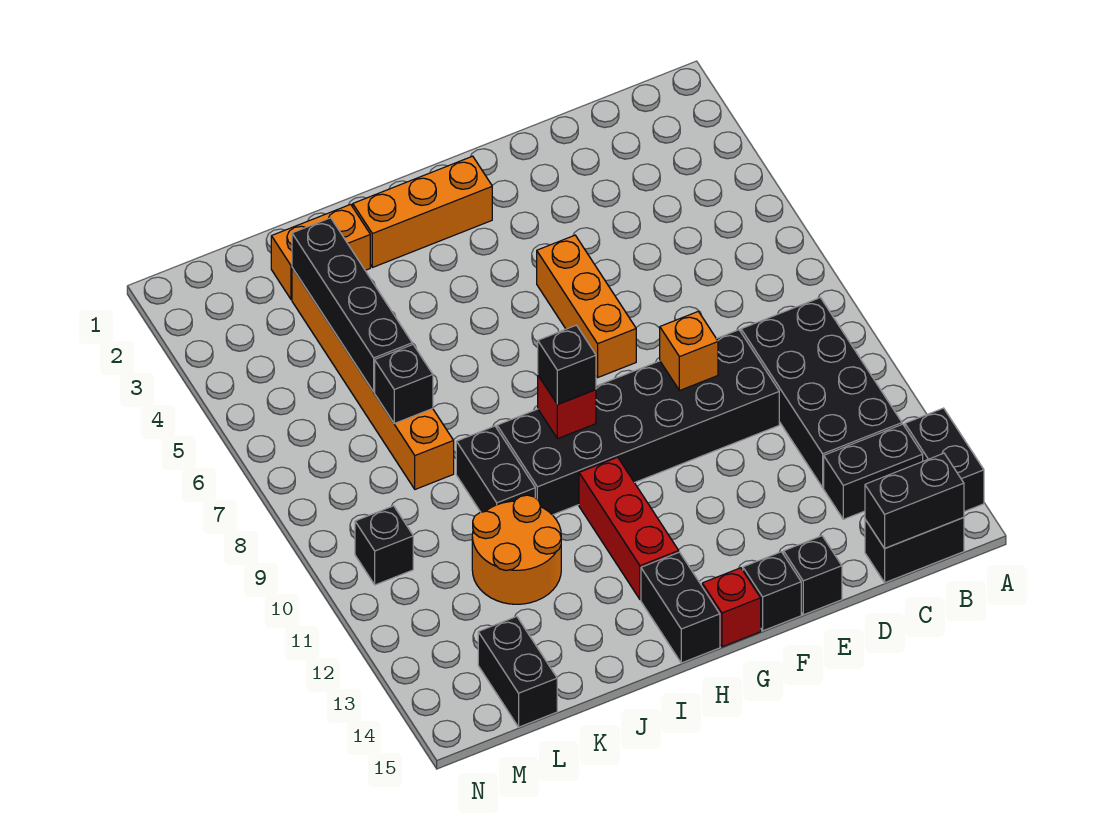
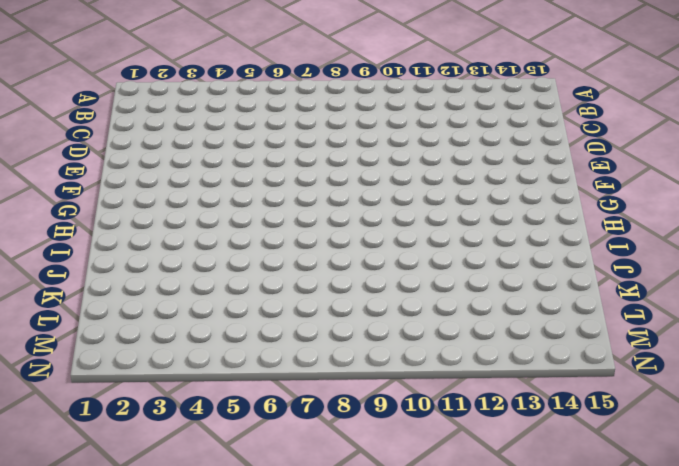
none -> black 1x2 brick [905,408,984,512]
none -> black 2x4 brick [741,298,902,488]
none -> black 1x2 brick [824,424,923,519]

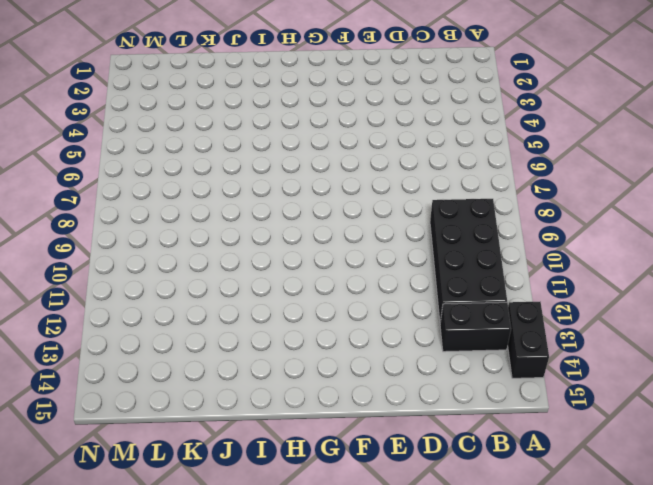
none -> black 1x2 brick [865,518,964,583]
none -> black 2x6 brick [497,330,779,515]
none -> black 1x1 brick [784,536,842,615]

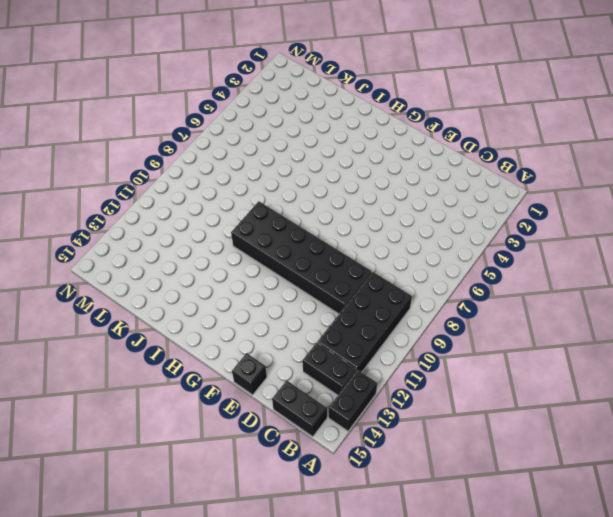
none -> orange 1x3 brick [537,235,636,377]
none -> black 1x1 brick [743,552,801,631]
none -> orange 1x3 brick [353,156,492,268]

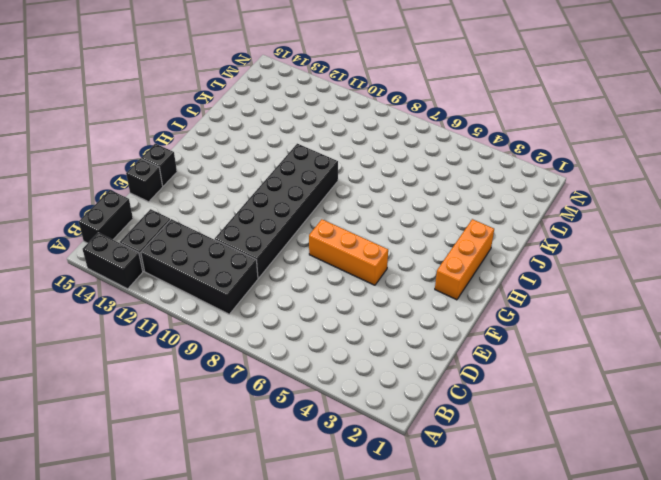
none -> red 1x1 brick [702,568,761,647]
none -> red 1x3 brick [579,457,679,600]
none -> black 1x2 brick [641,552,720,663]

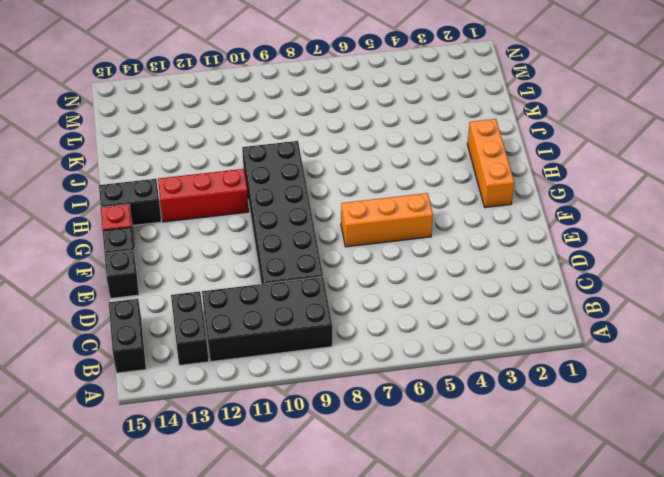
none -> black 1x2 brick [905,408,984,512]
none -> orange 1x2 brick [271,204,370,300]
none -> black 1x2 brick [456,426,535,512]

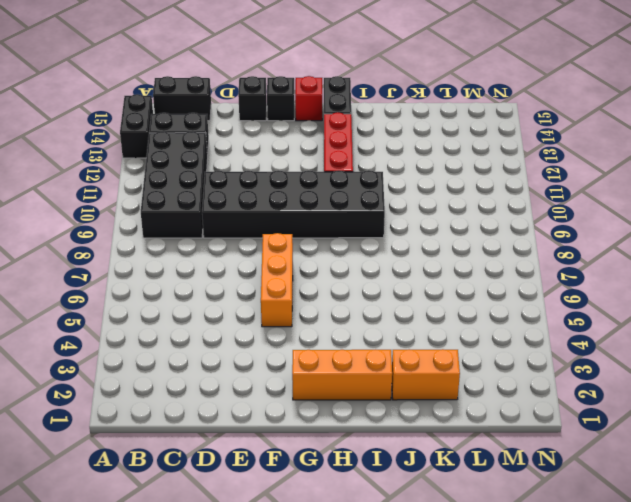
none -> black 1x2 brick [456,426,535,512]
none -> orange 2x2 round brick [472,495,561,604]
none -> orange 1x6 brick [292,268,454,489]

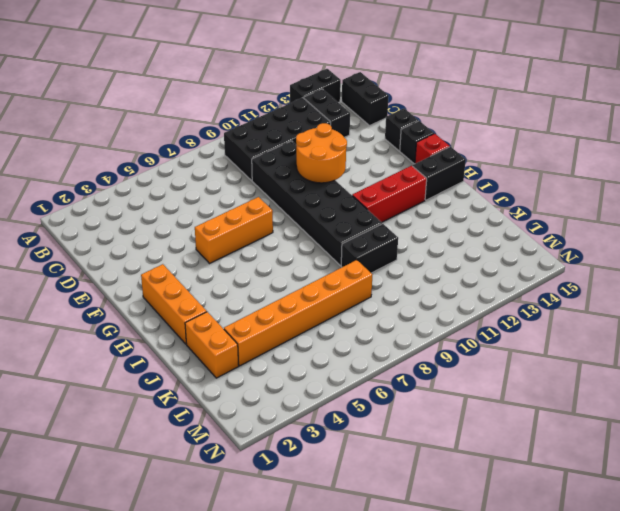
orange 2x2 round brick [296,123,347,183] -> orange 2x2 round brick moved to [472,495,561,604]
none -> black 1x2 brick [478,616,557,727]
none -> black 1x1 brick [355,506,413,585]
none -> black 1x2 brick [865,453,964,548]

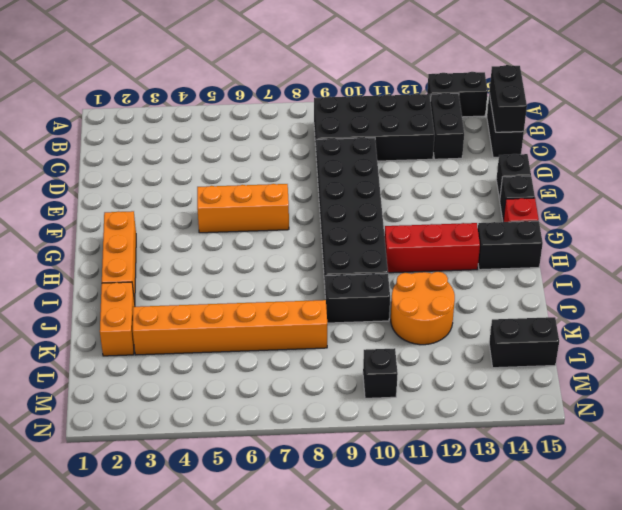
none -> orange 1x1 brick [660,311,718,391]
none -> red 1x1 brick [538,376,596,439]
none -> black 1x4 brick [292,218,412,392]

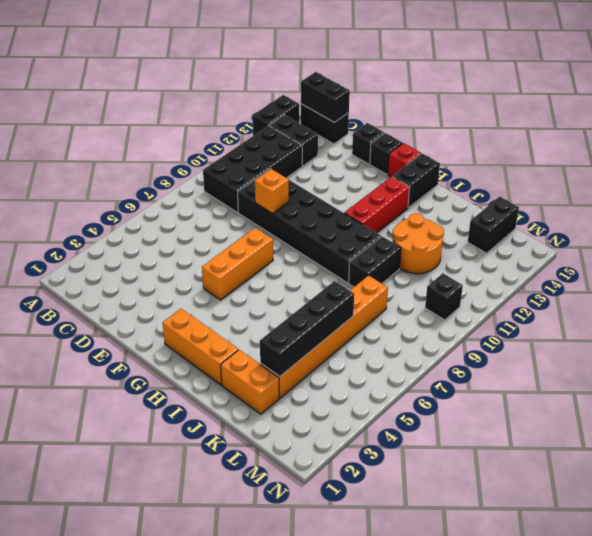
none -> red 1x1 brick [538,376,596,439]
none -> black 1x1 brick [375,344,433,423]
none -> black 1x1 brick [538,325,596,405]

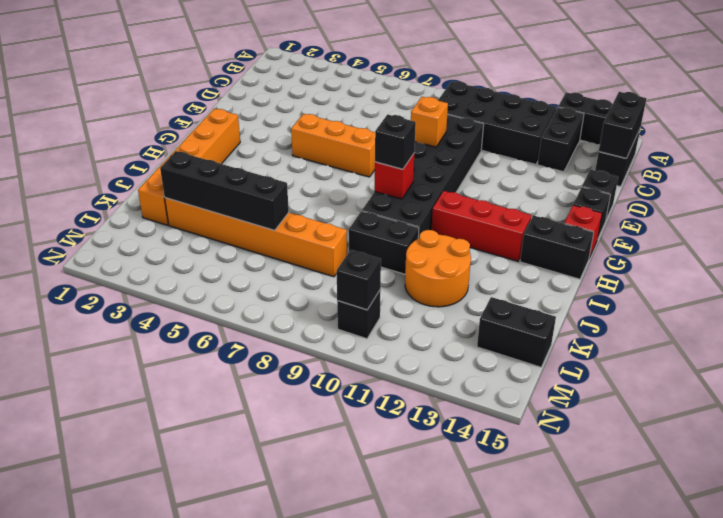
black 1x1 brick [337,250,381,310] -> black 1x1 brick moved to [375,344,433,423]

